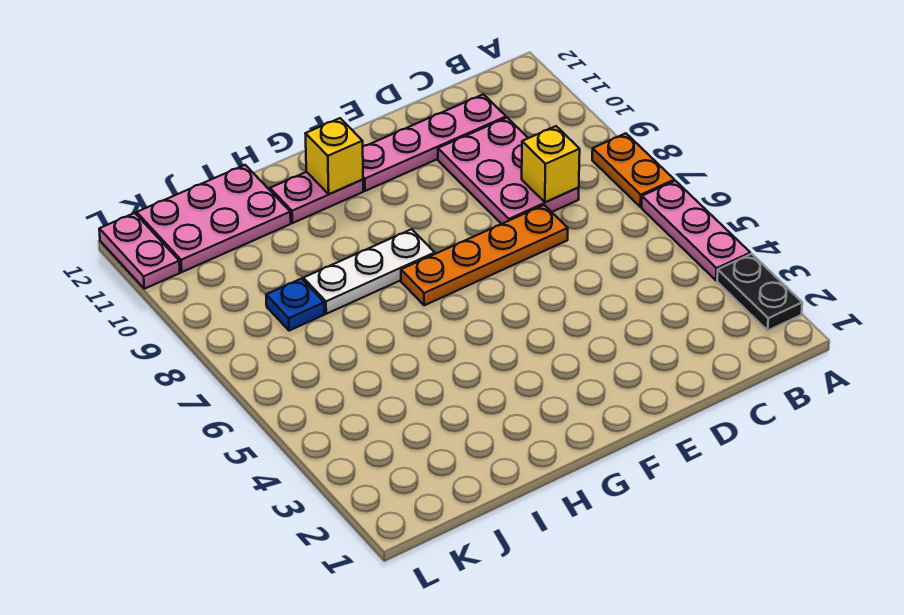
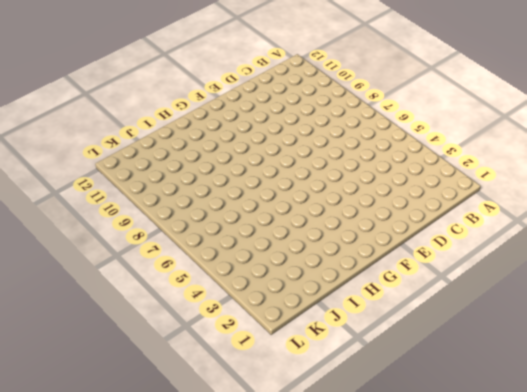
none -> black 1x2 plate [717,254,802,330]
none -> pink 1x3 plate [642,181,750,280]
none -> orange 1x2 plate [592,133,674,207]

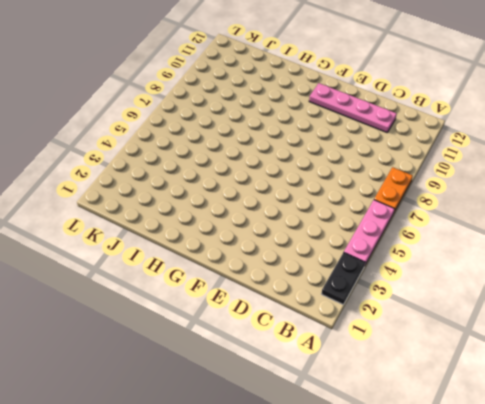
none -> pink 2x3 plate [438,118,579,224]
none -> orange 1x4 plate [401,205,568,305]
none -> white 1x3 plate [303,229,435,314]

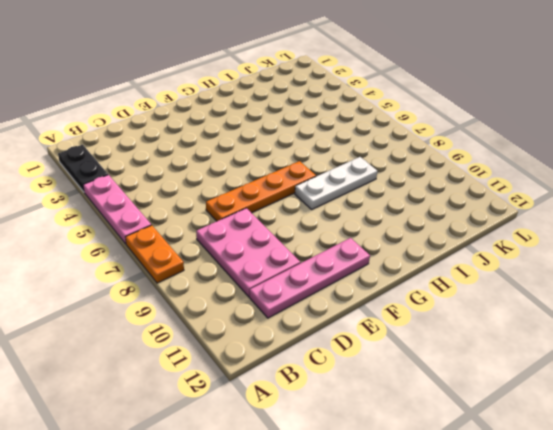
none -> pink 1x2 plate [270,172,363,223]
none -> pink 2x3 plate [137,165,291,272]
none -> blue 1x1 plate [266,279,324,331]

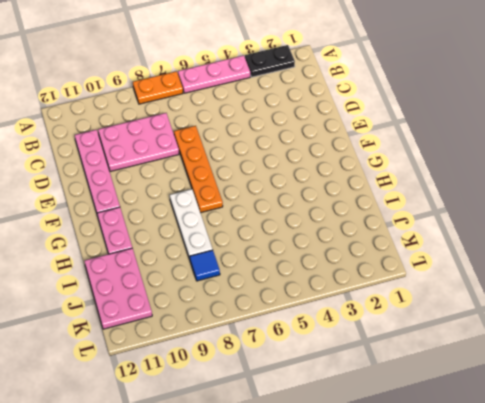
blue 1x1 tile [190,250,220,281] -> blue 1x1 plate [266,279,324,331]
none -> pink 1x2 plate [99,213,180,289]
none -> yellow 1x1 brick [522,126,580,202]
none -> yellow 1x1 brick [305,118,363,194]

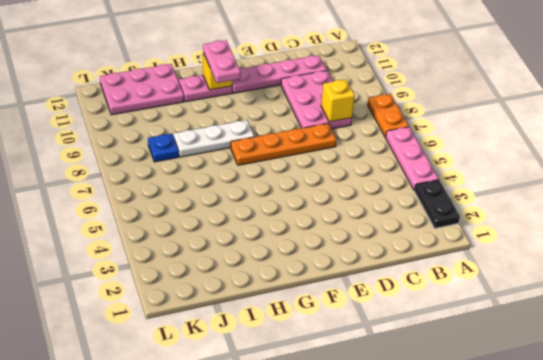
pink 1x2 plate [203,40,241,83] -> pink 1x2 plate moved to [99,213,180,289]

